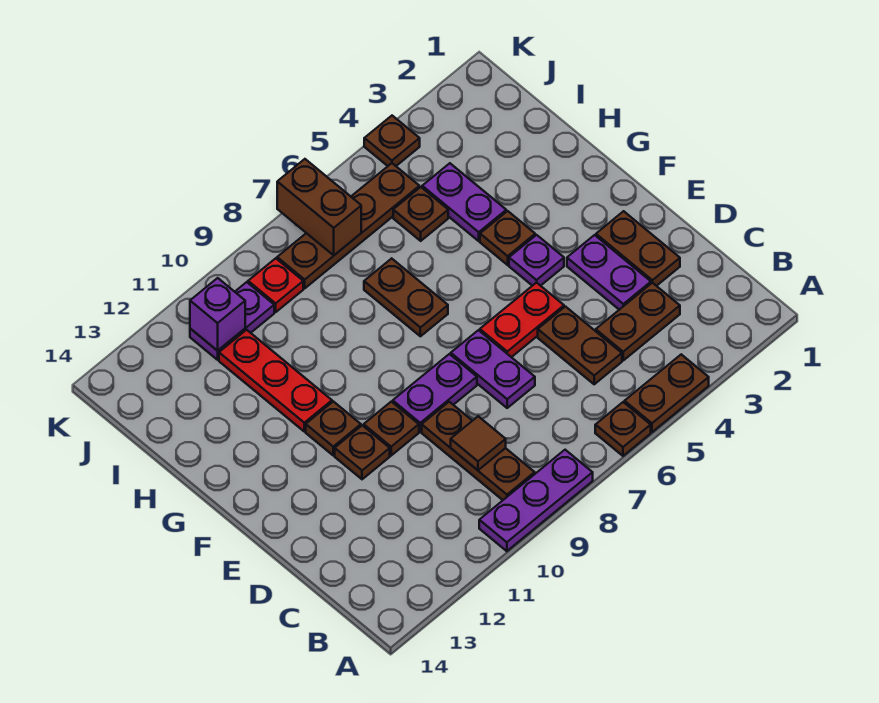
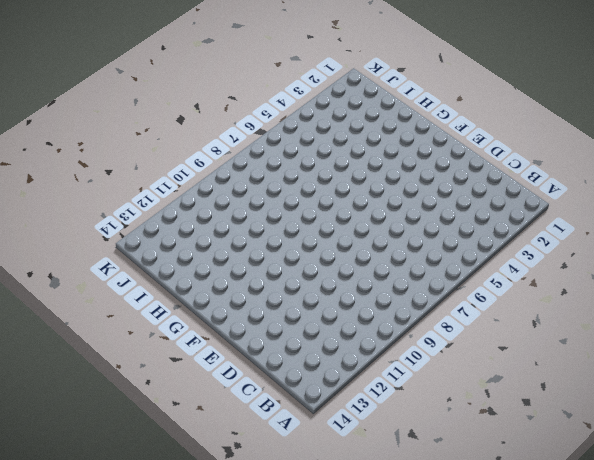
none -> brown 1x2 plate [625,354,709,432]
none -> brown 1x1 plate [595,402,651,456]
none -> purple 1x3 plate [479,450,593,551]

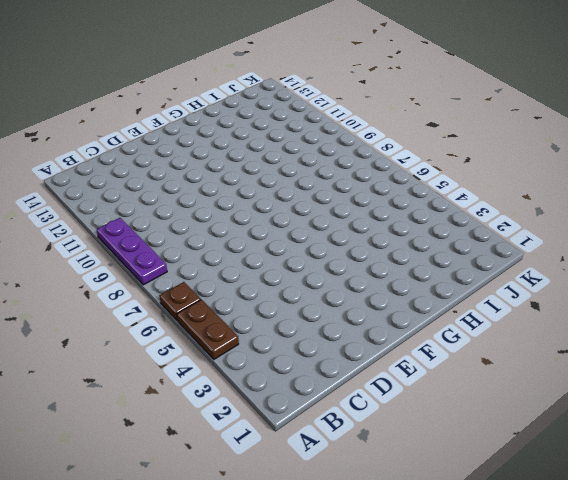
none -> brown 1x3 plate [422,402,535,500]
none -> brown 1x2 plate [596,283,680,360]
none -> brown 1x2 plate [538,307,622,384]

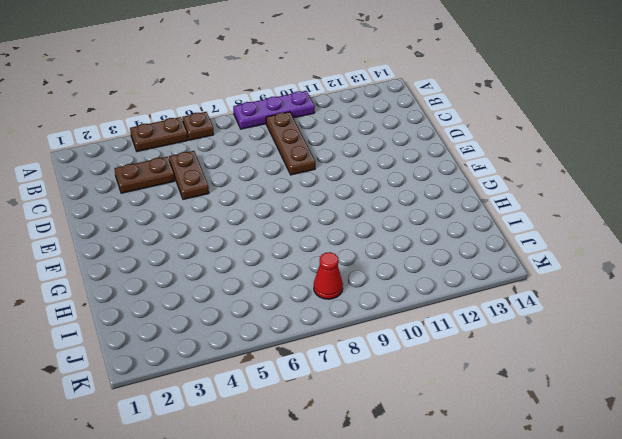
red 1x1 cone [314,252,343,299] -> brown 1x4 plate [277,163,419,288]
none -> brown 1x2 plate [596,211,680,286]
none -> purple 1x2 plate [567,235,651,310]
none -> purple 1x2 plate [451,330,535,408]

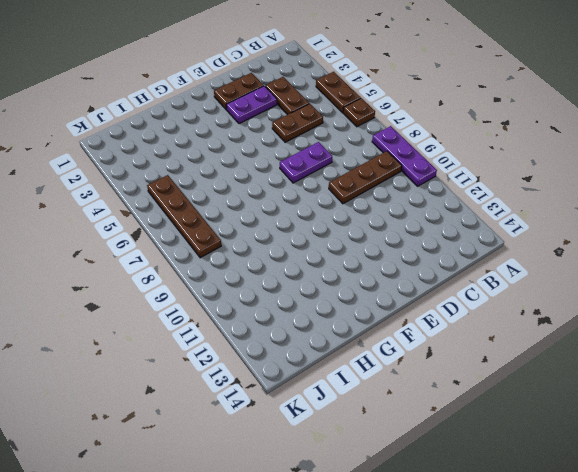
none -> red 1x2 plate [480,282,564,357]
none -> purple 1x2 plate [393,354,477,432]
none -> brown 1x1 plate [364,402,419,456]

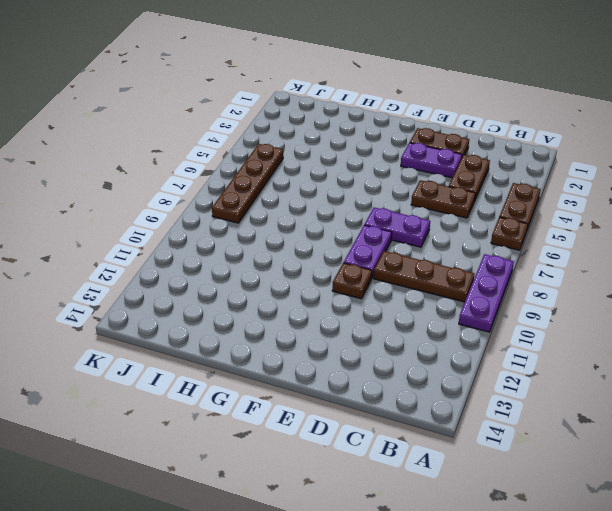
none -> red 1x2 plate [480,282,564,357]
none -> brown 1x1 plate [335,425,390,479]
none -> purple 1x1 plate [509,235,564,286]

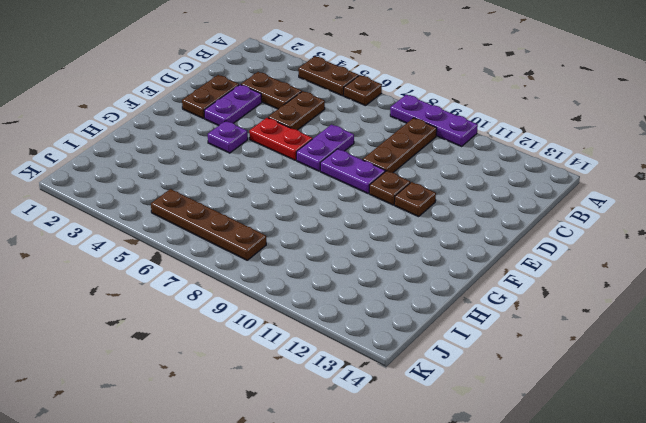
none -> brown 1x1 plate [306,401,361,455]
none -> brown 1x1 plate [480,211,535,265]
none -> brown 1x2 plate [364,258,448,336]

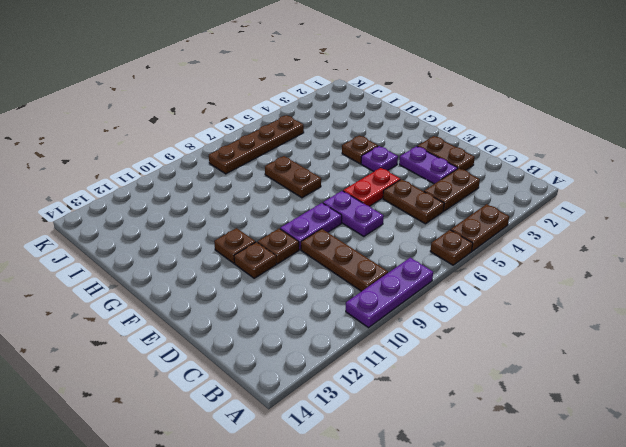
none -> red 1x3 plate [219,330,332,431]
none -> purple 1x2 plate [422,163,506,241]
none -> brown 1x1 plate [393,187,448,241]

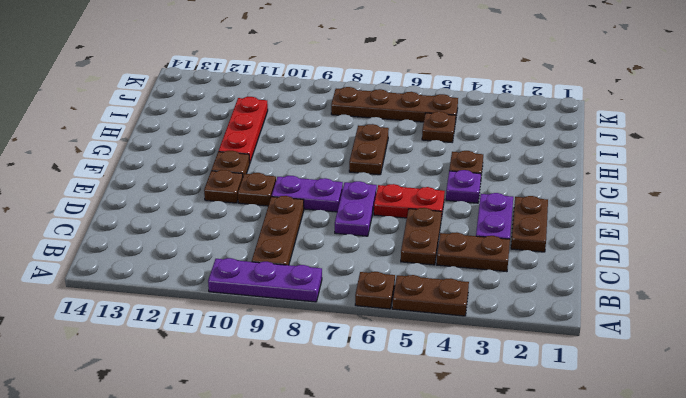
none -> purple 1x2 plate [422,163,506,241]
none -> red 1x1 plate [248,258,303,312]
none -> purple 1x2 plate [190,282,274,360]

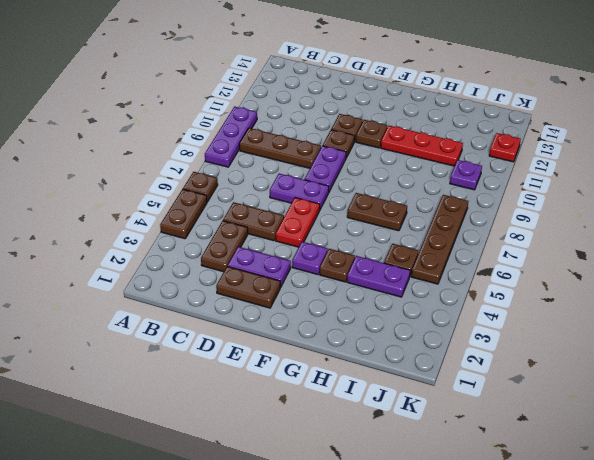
purple 1x1 plate [450,160,482,190] -> purple 1x2 plate [190,282,274,360]
red 1x1 plate [489,133,521,162] -> red 1x1 plate moved to [248,258,303,312]
none -> brown 1x1 plate [364,116,420,166]
none -> brown 1x1 tile [451,416,506,470]
none -> brown 1x2 brick [277,159,361,255]

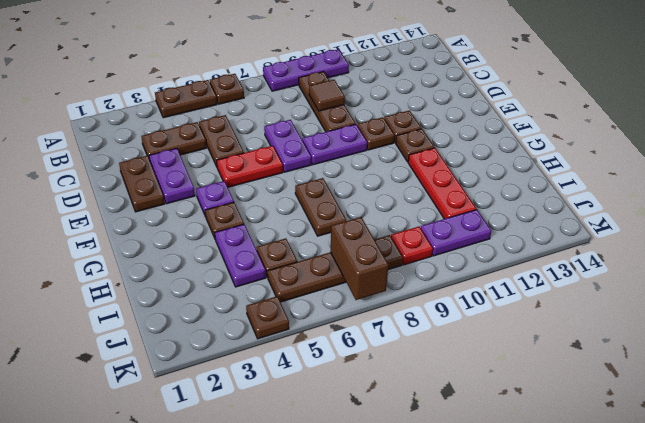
none -> purple 1x1 brick [190,278,245,351]

